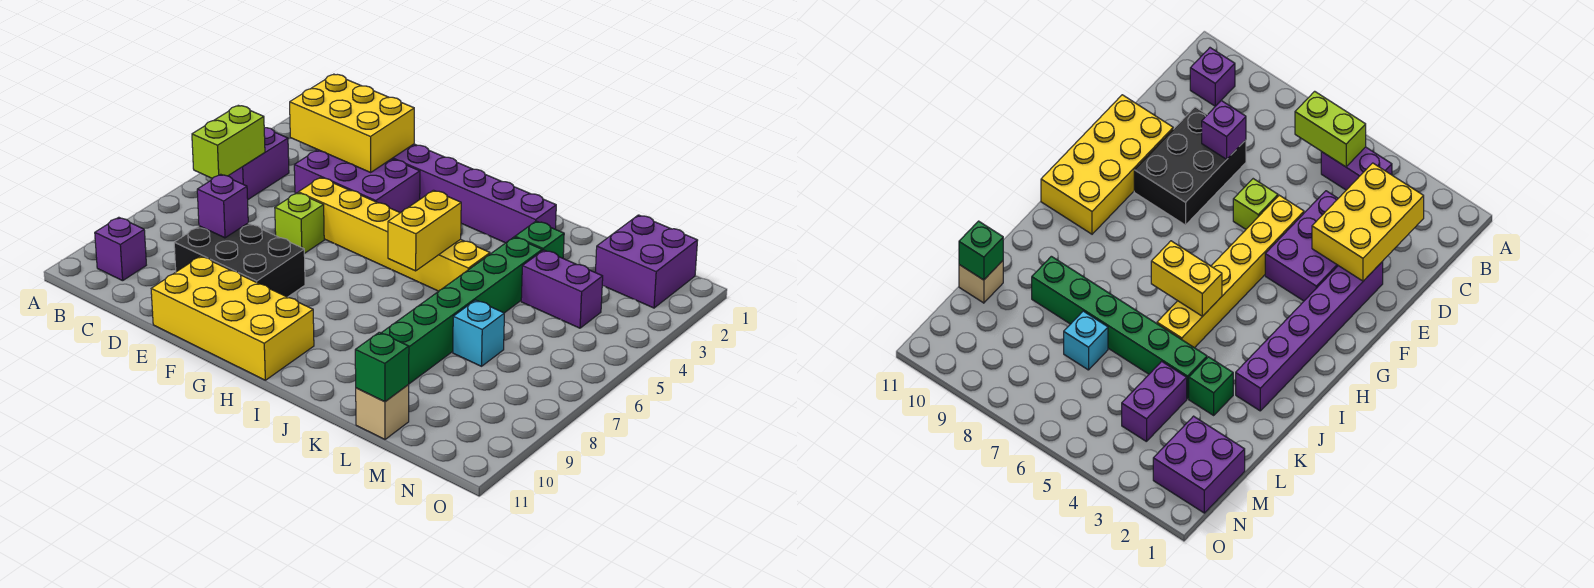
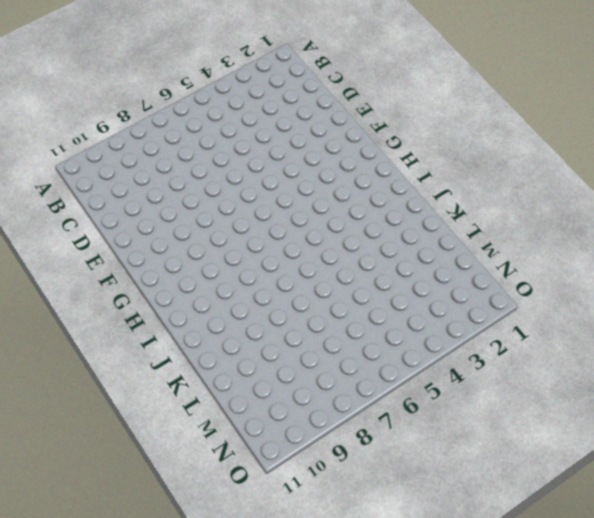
none -> purple 1x2 brick [229,128,289,199]
none -> purple 1x1 brick [95,217,146,281]
none -> purple 2x3 brick [294,150,420,213]

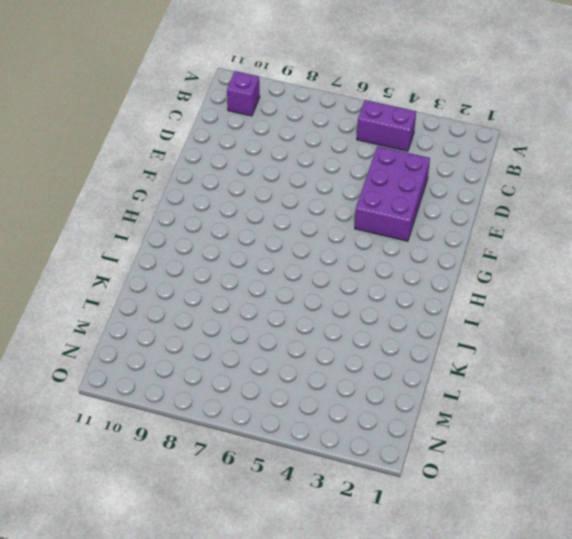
none -> black 2x3 brick [174,223,305,297]
none -> purple 1x6 brick [392,144,556,243]
none -> yellow 1x6 brick [298,177,490,291]

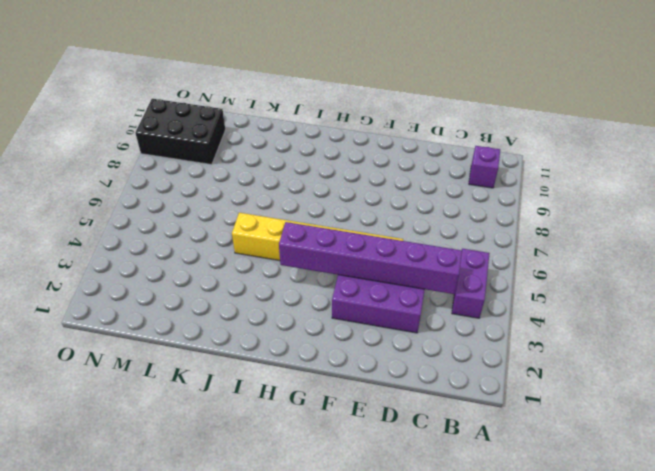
purple 1x6 brick [279,222,462,294] -> purple 1x6 brick moved to [392,144,556,243]
black 2x3 brick [136,99,225,165] -> black 2x3 brick moved to [174,223,305,297]
none -> lime 1x1 brick [275,193,324,254]
none -> yellow 2x4 brick [151,256,314,380]
none -> green 1x1 brick [515,221,564,258]

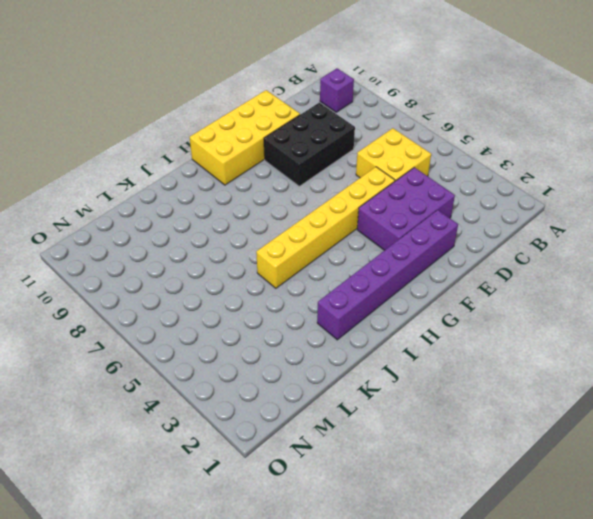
yellow 2x2 brick [356,128,431,181] -> none
none -> purple 1x2 brick [229,128,289,199]
none -> lime 1x1 brick [275,193,324,254]
none -> green 1x1 brick [515,221,564,258]

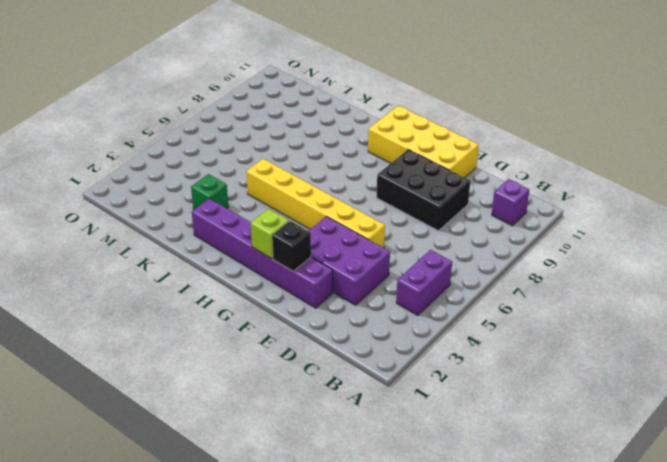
black 1x1 brick [272,221,311,272] -> none
lime 1x1 brick [251,209,289,259] -> lime 1x1 brick moved to [275,193,324,254]
none -> green 1x6 brick [382,237,542,384]
none -> purple 1x2 brick [521,250,603,328]
none -> cyan 1x1 brick [453,300,504,366]

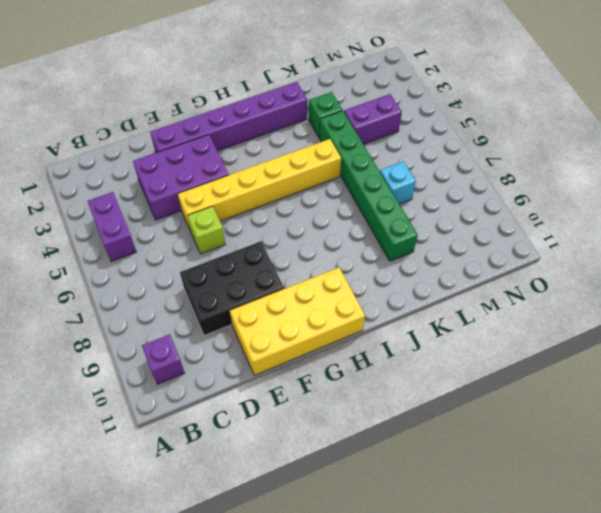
none -> tan 1x1 brick [356,385,409,439]
none -> purple 2x2 brick [595,215,698,308]
none -> lime 1x2 brick [192,105,265,178]

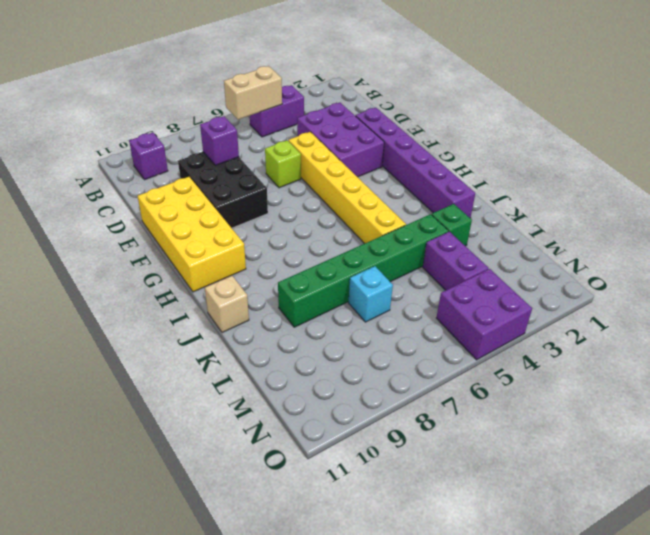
tan 1x2 brick [224,66,282,120] -> lime 1x2 brick [192,105,265,178]
tan 1x1 brick [205,276,249,333] -> tan 1x1 brick moved to [356,385,409,439]
purple 2x2 brick [437,269,532,360] -> purple 2x2 brick moved to [595,215,698,308]
none -> yellow 2x3 brick [290,74,414,172]
none -> yellow 1x2 brick [388,190,461,271]
none -> green 1x1 brick [355,332,409,402]

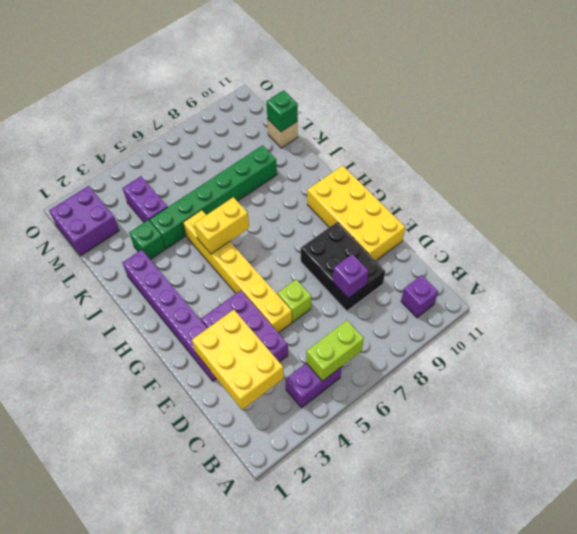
none -> cyan 1x1 brick [453,300,504,366]

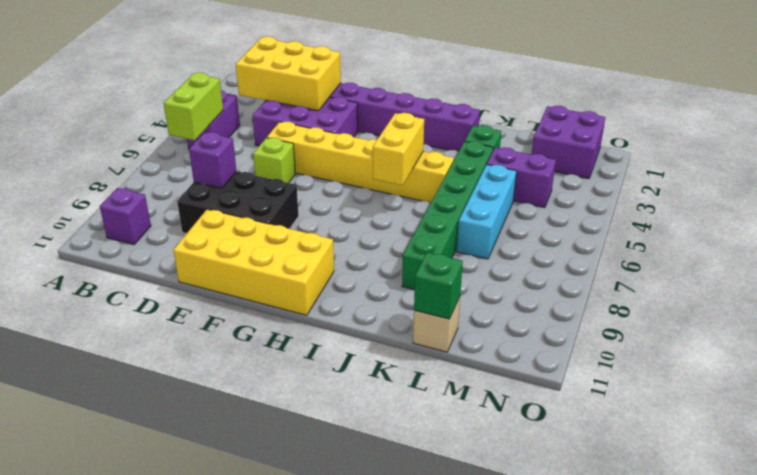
cyan 1x3 brick [457,165,516,259] -> cyan 1x1 brick [453,300,504,366]

